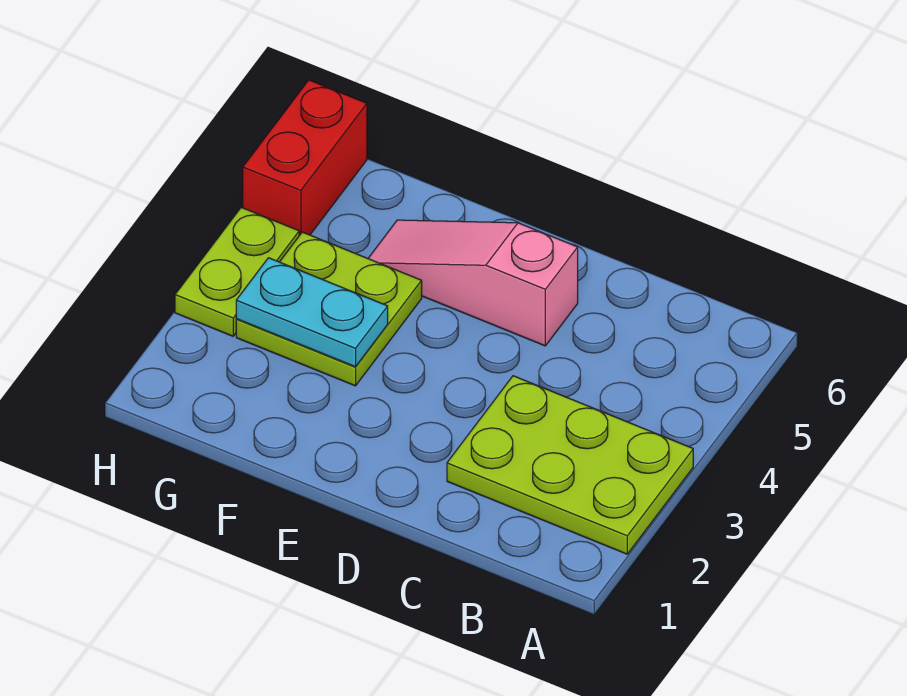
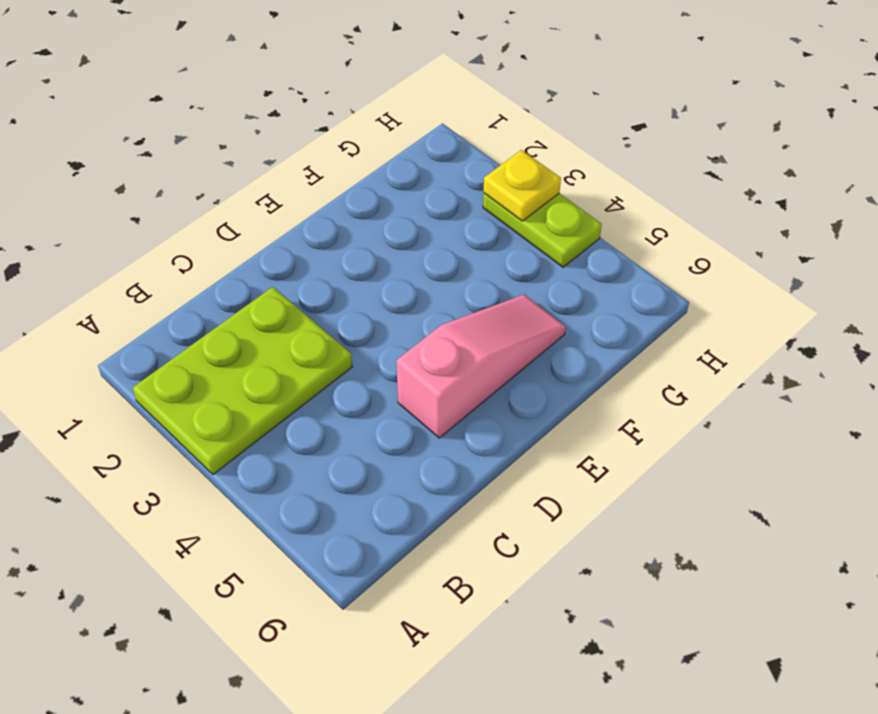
yellow 1x1 plate [484,150,561,221] -> none
none -> lime 2x2 plate [236,232,422,386]
none -> red 1x2 brick [243,80,367,235]

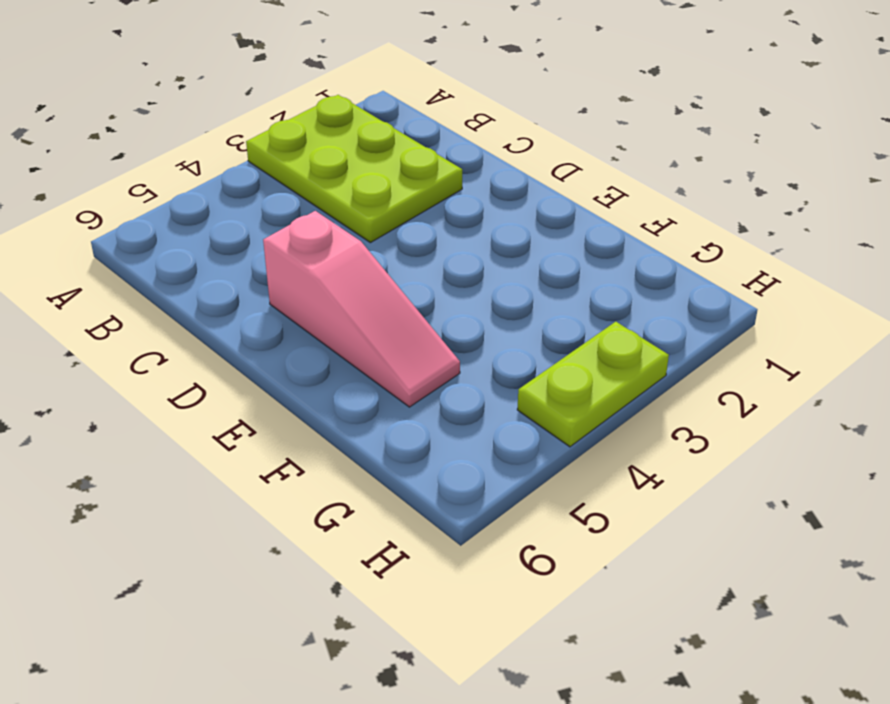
none -> lime 2x2 plate [236,232,422,386]
none -> red 1x2 brick [243,80,367,235]

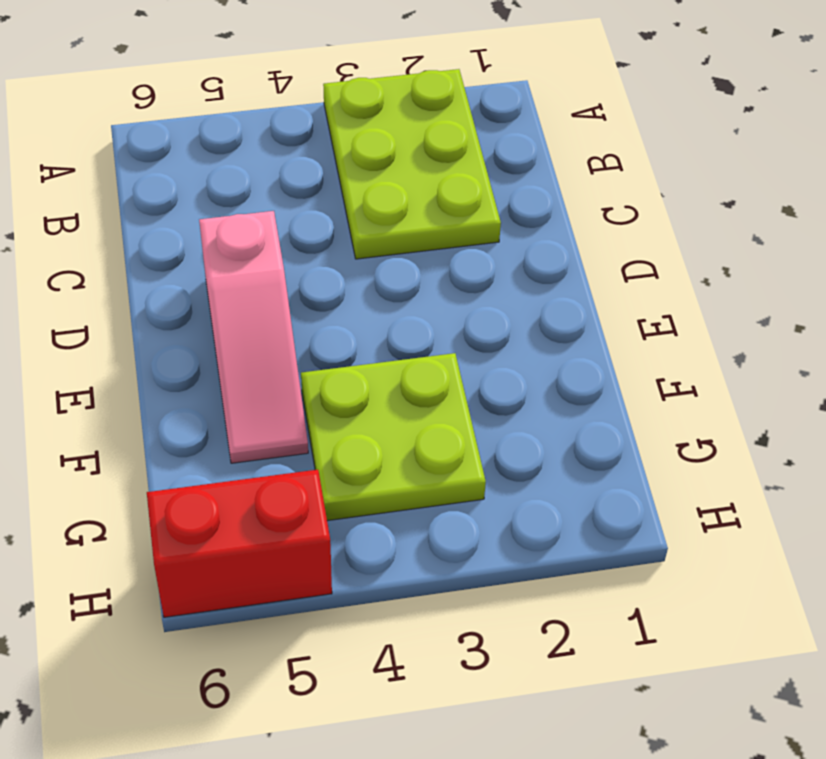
none -> lime 1x2 plate [175,207,299,336]
none -> cyan 1x2 plate [236,258,388,367]

